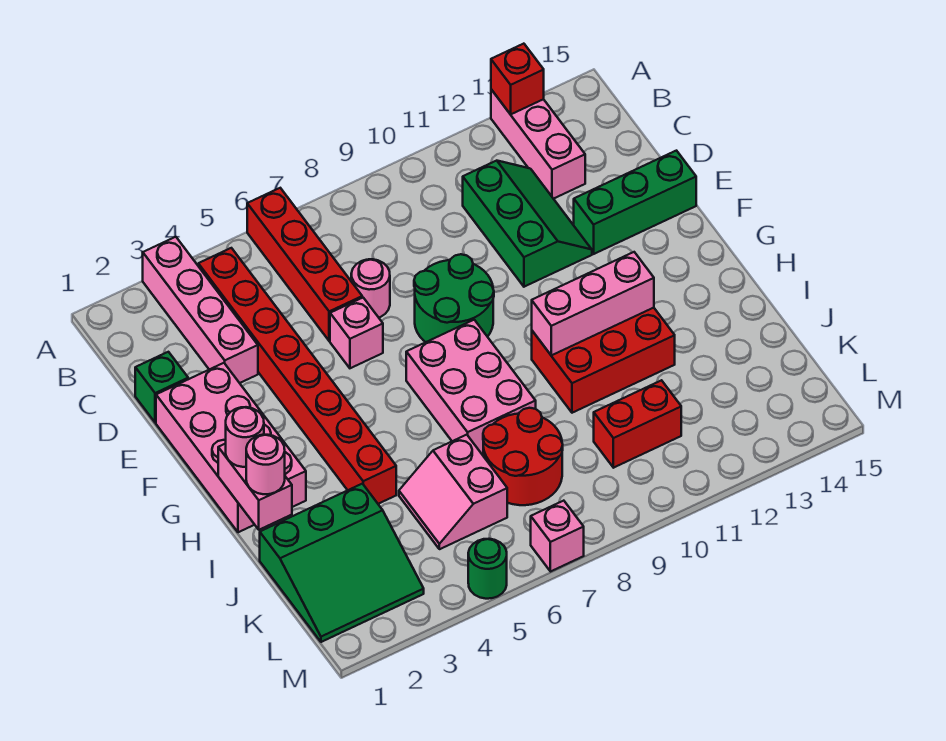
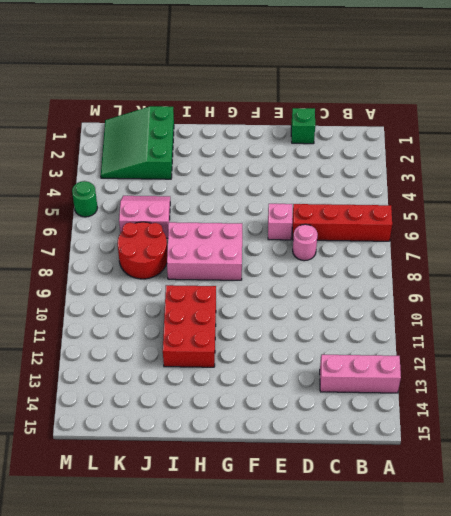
none -> pink 1x4 brick [143,237,258,383]
none -> red 1x8 brick [198,248,396,504]
none -> green 2x3 slope [463,161,592,287]

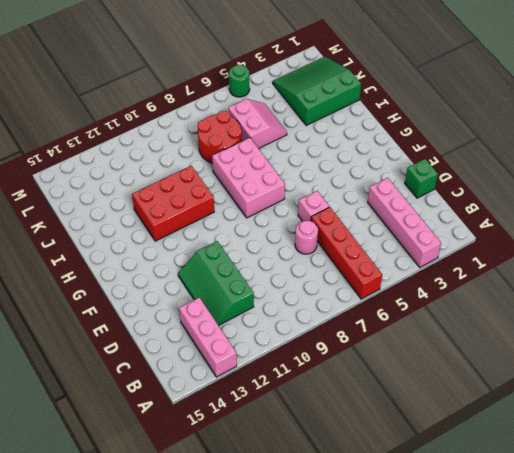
none -> red 1x8 brick [198,248,396,504]
none -> pink 2x4 brick [156,363,306,532]
none -> green 2x2 round brick [414,254,494,342]

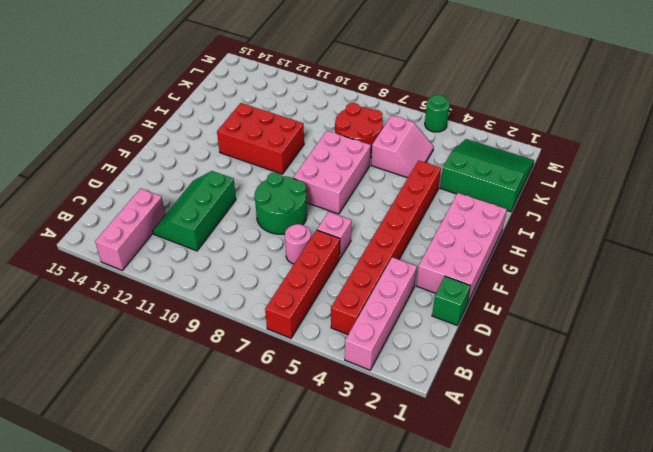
none -> green 1x3 brick [574,151,696,254]
none -> red 1x2 brick [594,380,681,468]
none -> pink 1x1 brick [531,501,584,572]

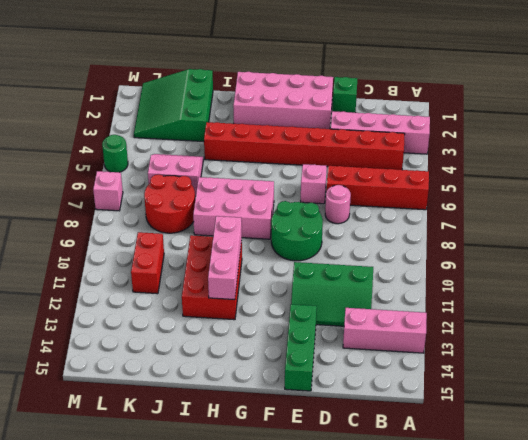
none -> red 1x1 brick [491,44,544,114]
none -> pink 1x2 brick [218,444,292,530]
none -> pink 1x1 round brick [226,407,264,467]

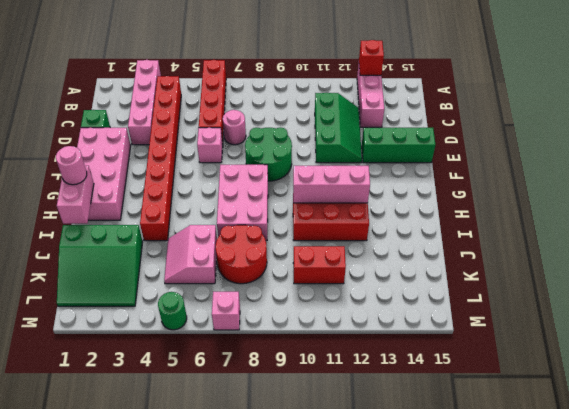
none -> pink 1x1 round brick [246,435,285,494]

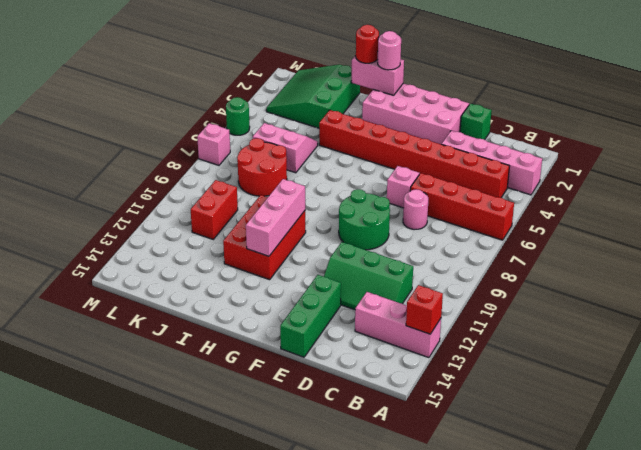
red 1x1 round brick [356,25,379,63] -> pink 1x1 round brick [246,435,285,494]
none -> pink 2x3 brick [406,320,536,455]

